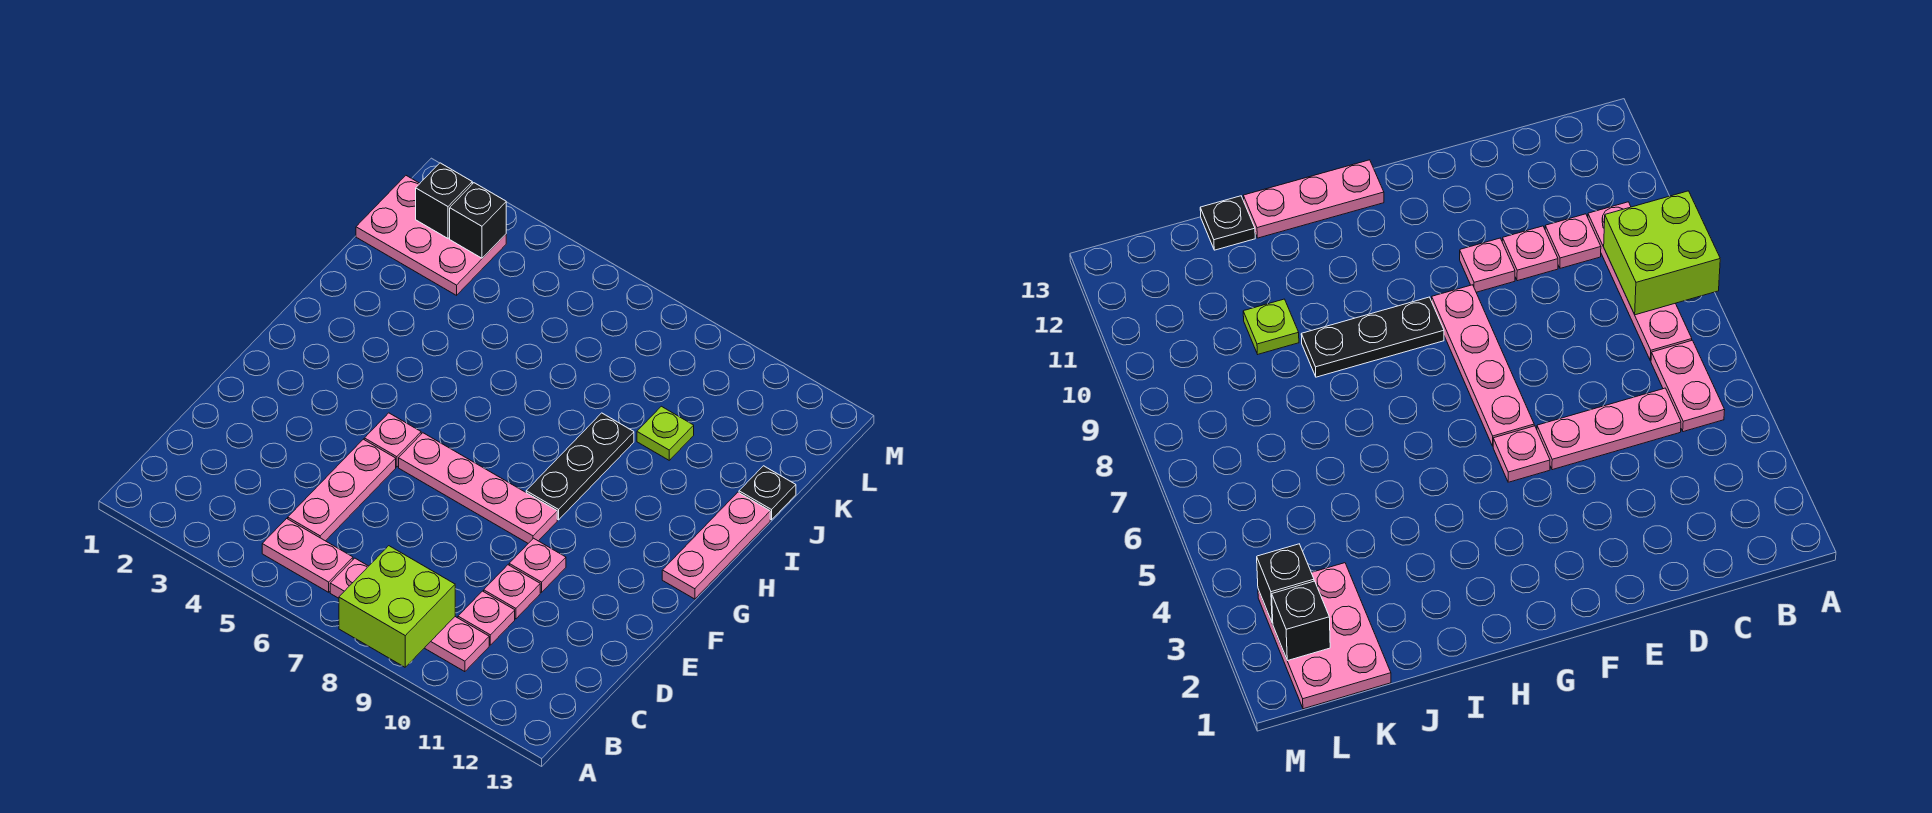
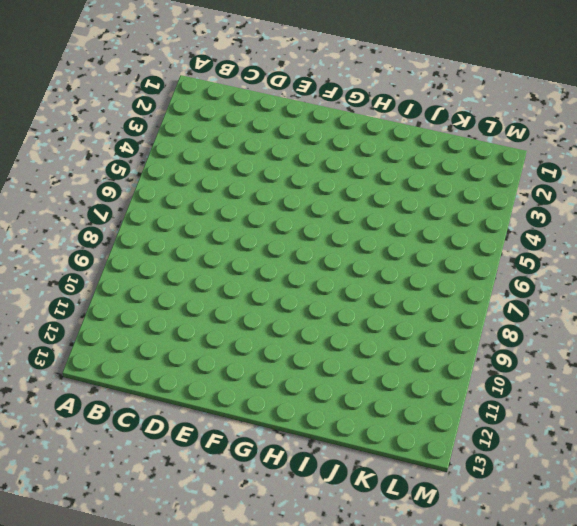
none -> pink 1x2 plate [262,519,353,592]
none -> pink 1x4 plate [330,558,489,672]
none -> pink 1x3 plate [288,439,396,541]

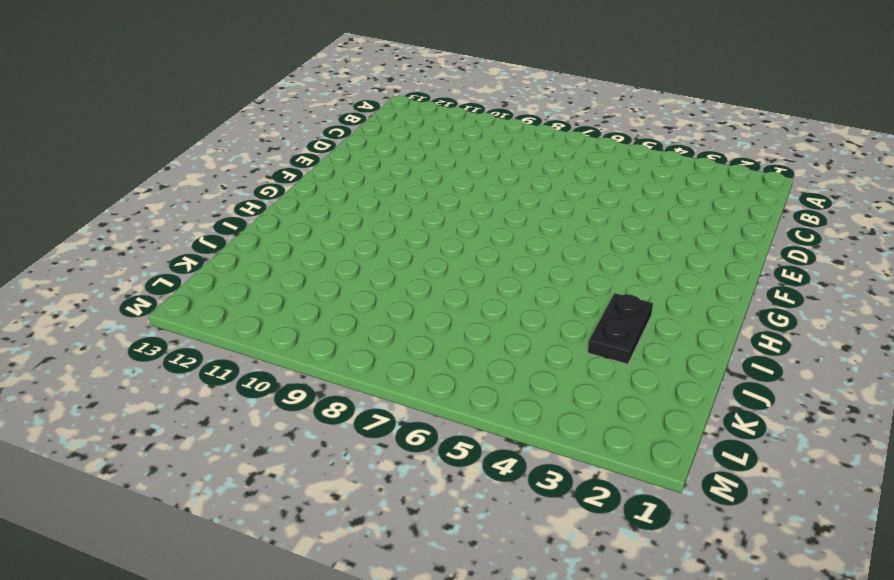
black 1x2 plate [588,293,653,364] -> none
none -> pink 1x2 plate [262,519,353,592]
none -> pink 1x4 plate [330,558,489,672]
none -> pink 1x3 plate [288,439,396,541]

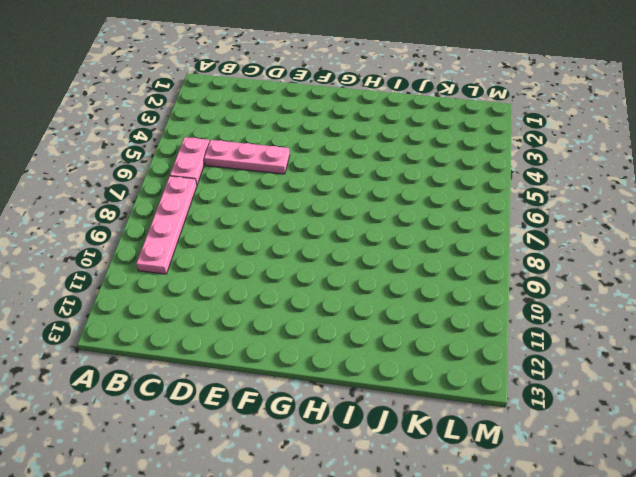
none -> pink 1x1 plate [458,591,515,645]
none -> pink 1x1 plate [484,565,540,619]
none -> pink 1x1 plate [509,538,566,592]

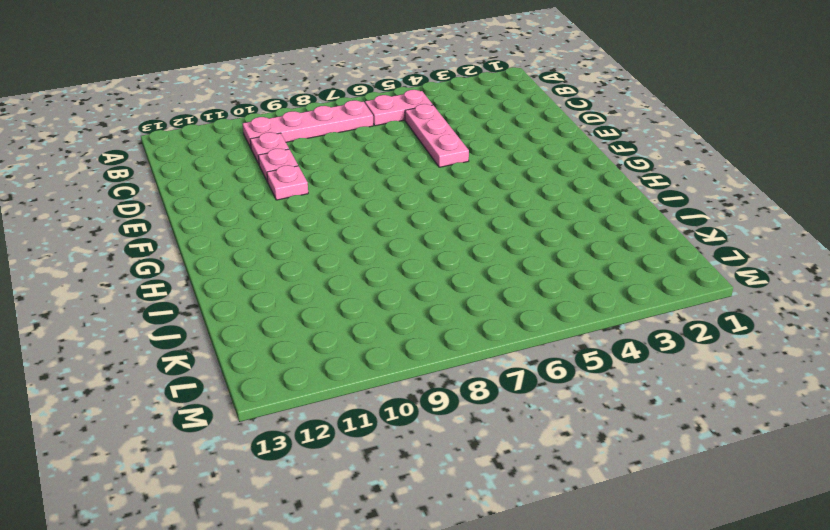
none -> pink 1x1 plate [364,413,421,467]
none -> pink 1x4 plate [399,433,557,543]
none -> black 1x3 plate [526,413,634,520]

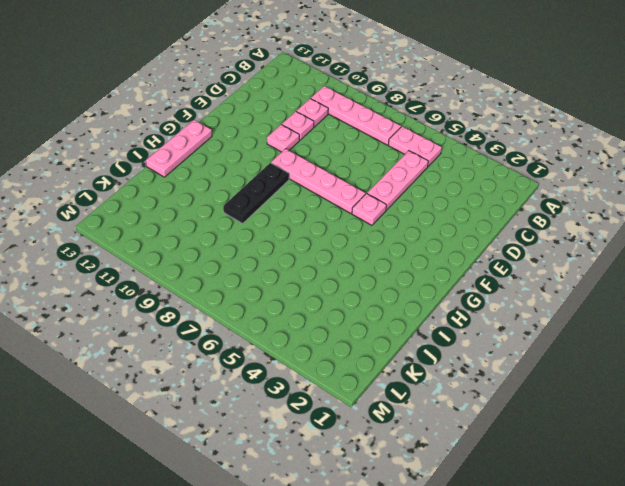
none -> lime 1x1 plate [637,406,694,460]
none -> black 1x1 plate [739,466,796,520]
none -> pink 2x3 plate [356,176,506,295]

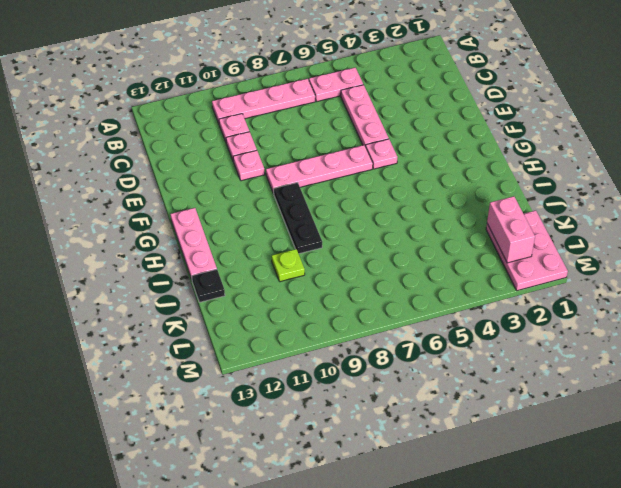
pink 2x3 plate [486,211,568,291] -> pink 2x3 plate turned to [356,176,506,295]
pink 1x2 brick [487,196,535,263] -> black 1x1 brick [416,163,472,238]
none -> lime 2x2 brick [339,546,455,667]
none -> black 1x1 brick [450,183,506,258]

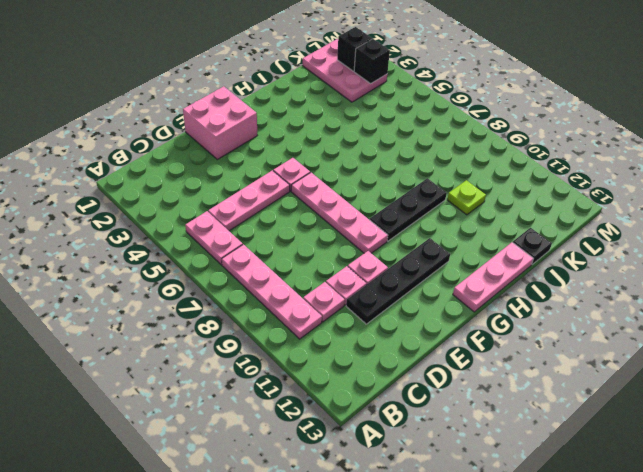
black 1x4 plate [346,238,450,324] -> none
pink 2x2 brick [183,86,258,159] -> none
none -> lime 2x2 brick [339,546,455,667]

